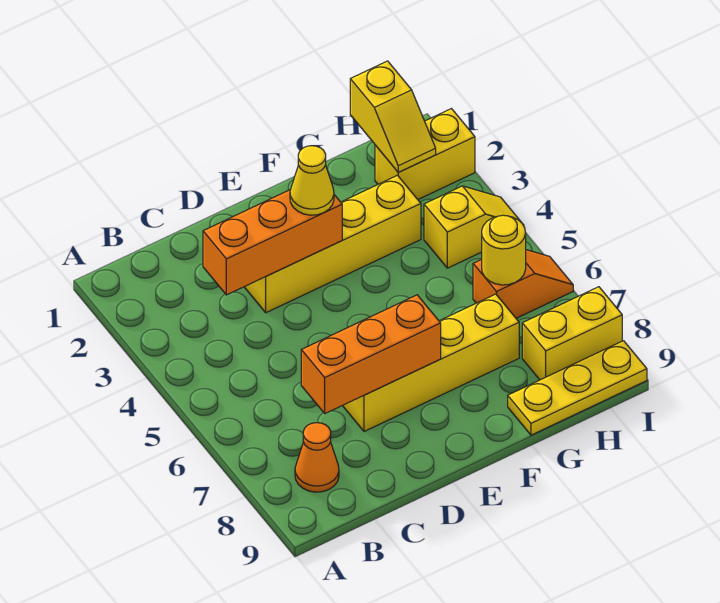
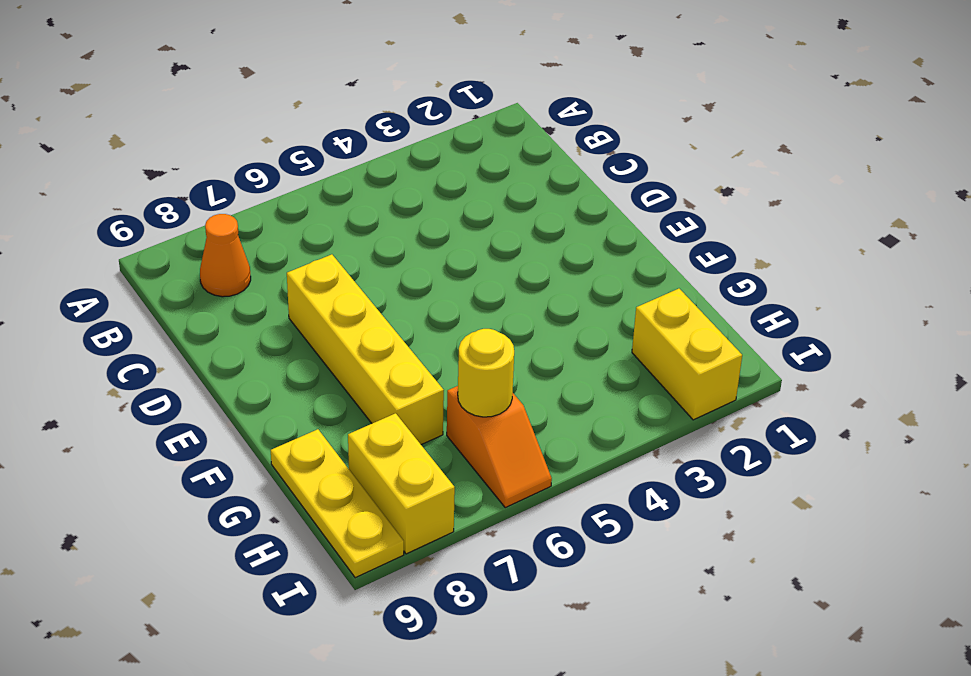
none -> yellow 1x4 brick [245,175,421,313]
none -> yellow 1x2 slope [424,186,522,268]
none -> orange 1x3 brick [203,190,342,295]

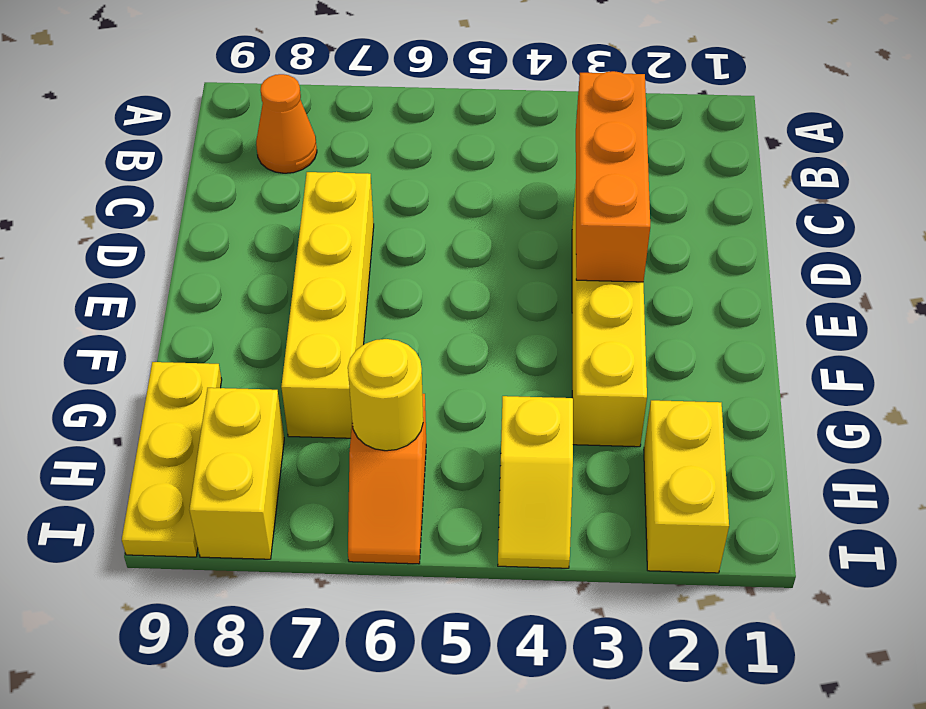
none -> orange 1x3 brick [301,295,441,414]
none -> yellow 1x2 slope [350,61,436,172]
none -> yellow 1x1 cone [290,146,334,215]

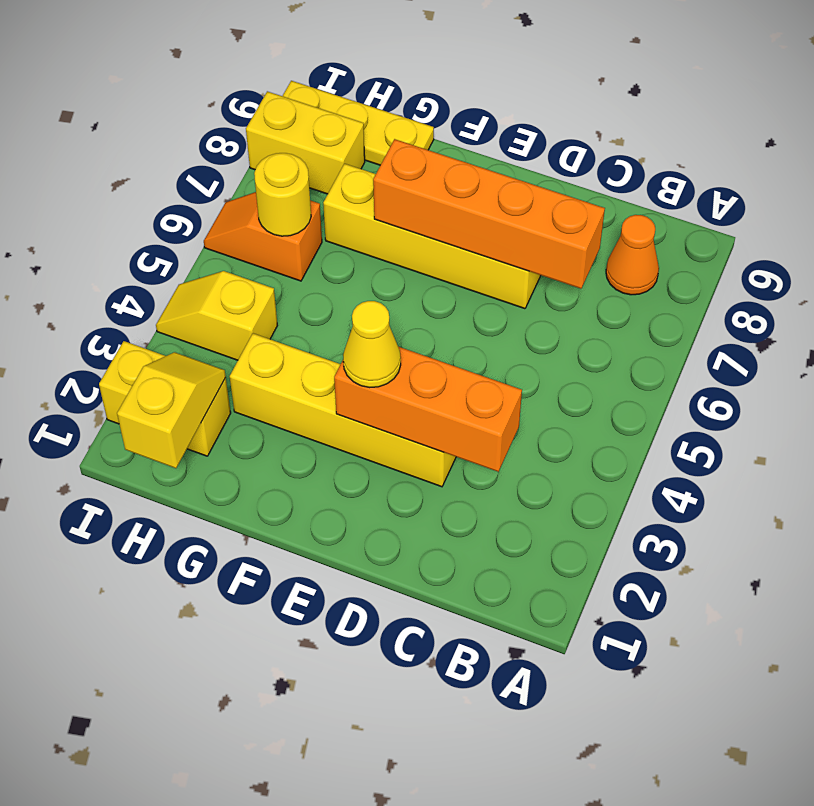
orange 1x4 brick [373,139,605,289] -> orange 1x3 brick [301,295,441,414]

